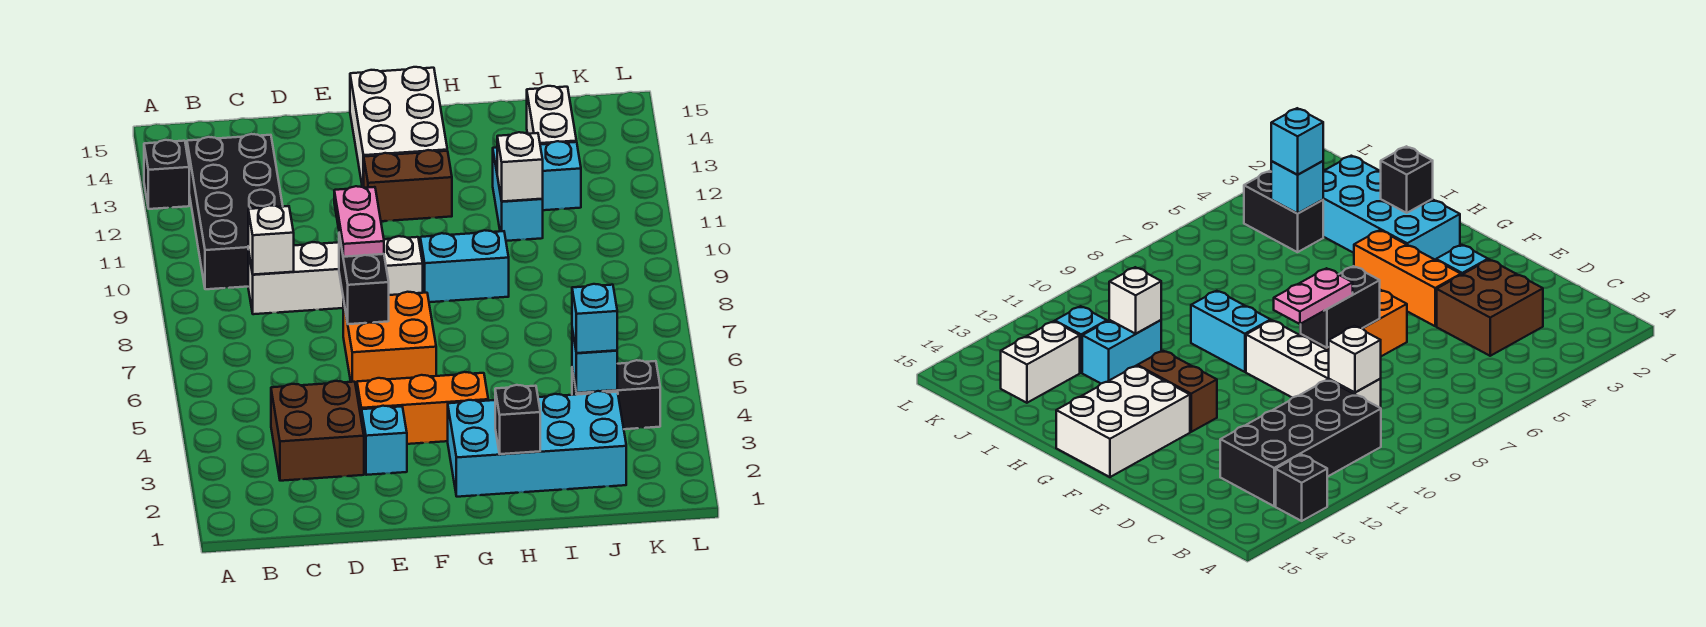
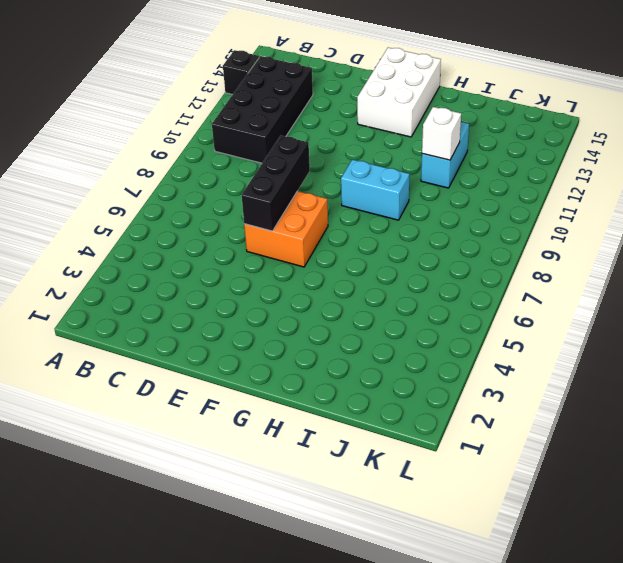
black 1x3 brick [242,136,310,231] -> black 1x2 brick [339,235,389,324]
none -> brown 2x2 brick [271,381,364,481]
none -> white 1x4 brick [248,236,423,314]
none -> cyan 1x1 brick [362,406,407,475]

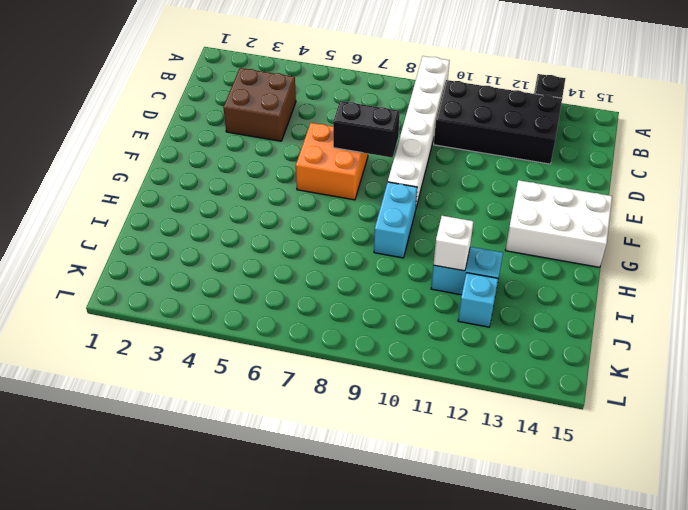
white 1x6 brick [388,56,450,207] -> white 1x4 brick [248,236,423,314]
none -> cyan 1x1 brick [362,406,407,475]
none -> orange 1x3 brick [357,372,488,444]
none -> brown 1x2 brick [363,150,452,221]

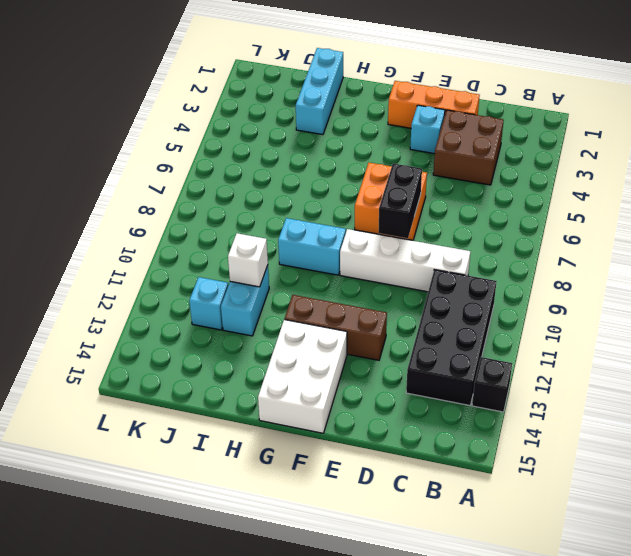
orange 1x3 brick [388,81,480,128] -> orange 1x3 brick moved to [357,372,488,444]
brown 1x3 brick [284,295,387,360] -> brown 1x2 brick [363,150,452,221]
cyan 1x3 brick [296,48,343,135] -> cyan 2x4 brick [448,391,626,497]
none -> black 1x2 brick [572,360,660,429]
none -> white 1x2 brick [527,86,577,145]
none -> white 1x1 brick [248,205,294,275]

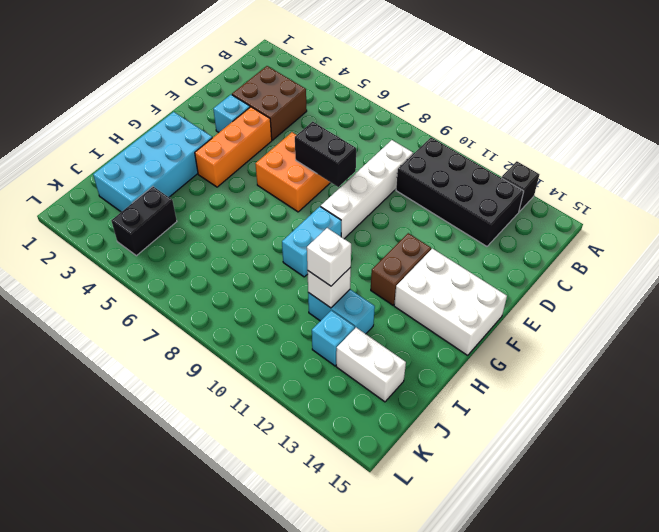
white 1x1 brick [307,228,351,286] -> white 1x1 brick moved to [248,205,294,275]
none -> black 1x1 brick [495,385,540,454]
none -> cyan 1x1 brick [572,329,617,393]
none -> pink 1x2 plate [334,186,384,257]

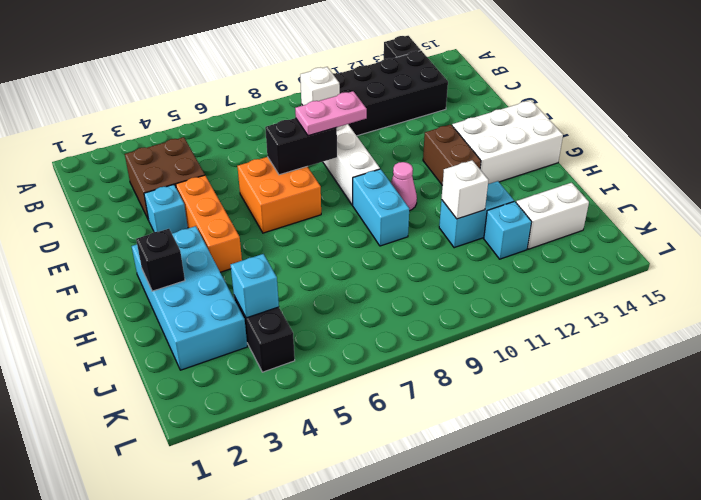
pink 1x1 cone [391,162,417,211] -> none
none -> cyan 1x1 brick [572,284,617,353]

